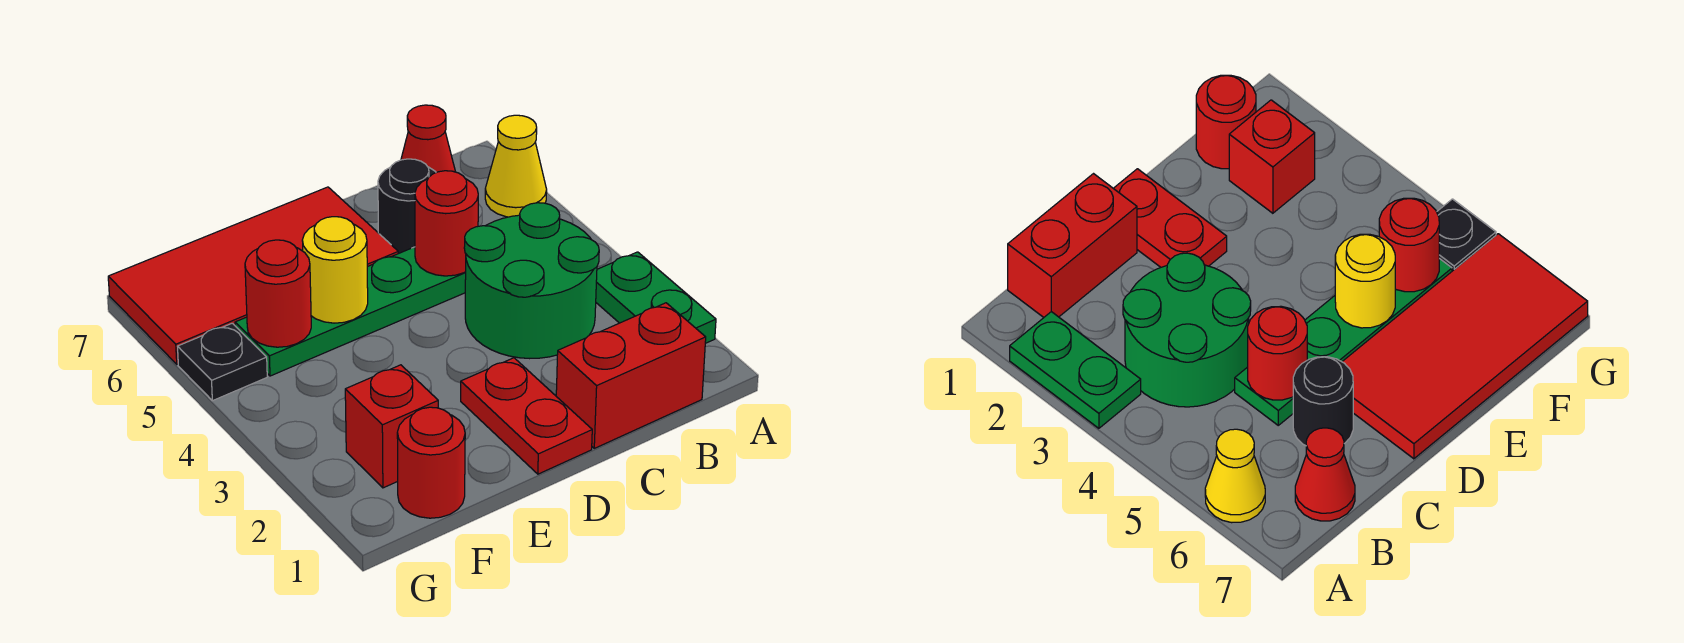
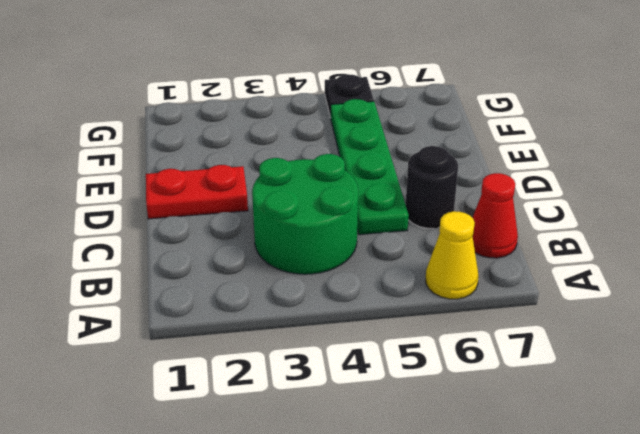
none -> green 1x2 plate [596,252,716,343]
none -> red 1x2 brick [556,303,706,448]
none -> red 2x4 tile [108,187,398,364]

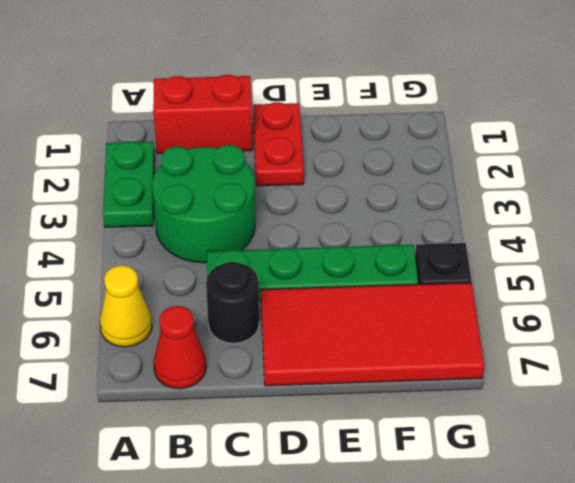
none -> red 1x1 round brick [397,407,465,518]
none -> red 1x1 brick [345,365,438,488]
none -> red 1x1 round brick [415,171,478,276]

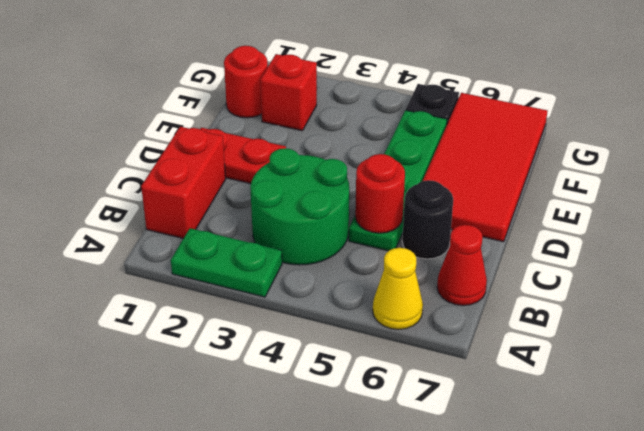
none -> yellow 1x1 round brick [302,217,368,323]
none -> red 1x1 round brick [245,240,311,347]

